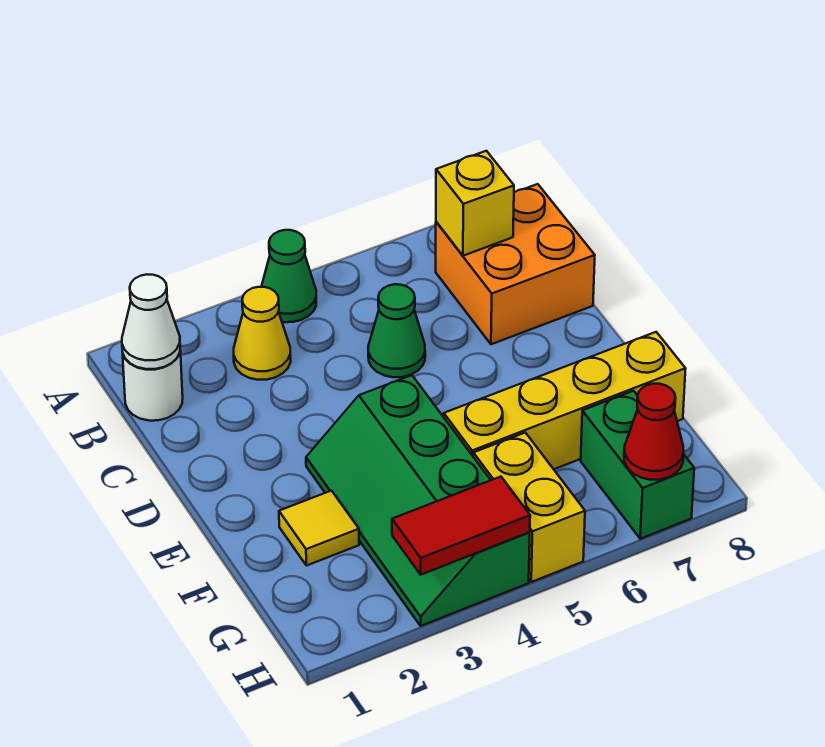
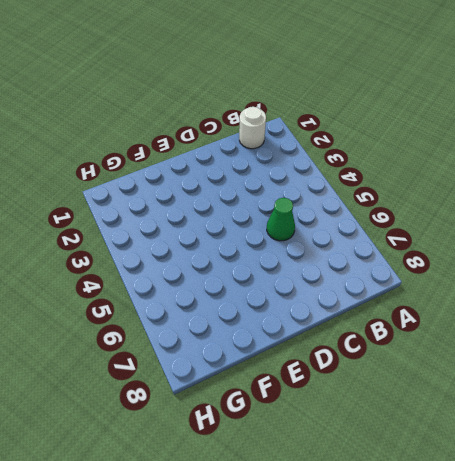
none -> green 1x1 cone [261,230,316,322]
none -> yellow 1x1 cone [234,287,291,380]
none -> orange 2x2 brick [436,184,595,344]

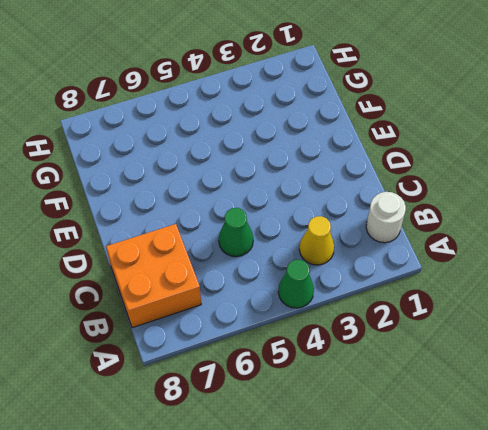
none -> green 2x4 slope [306,375,530,626]
none -> yellow 1x1 tile [279,491,359,566]
none -> yellow 1x4 brick [444,332,686,469]

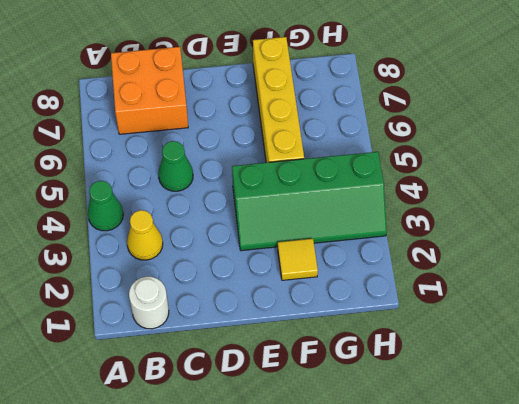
none -> yellow 1x2 brick [473,433,585,582]
none -> green 1x2 brick [581,391,694,539]
none -> white 1x1 cone [122,274,180,369]

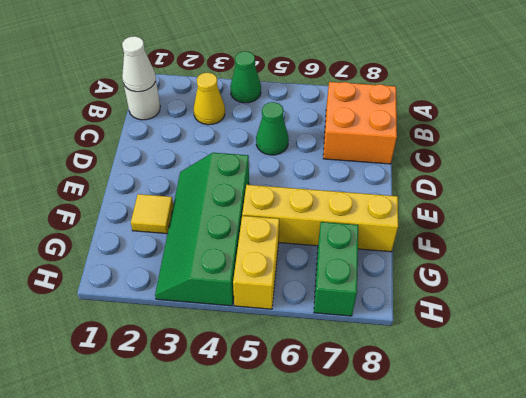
none -> yellow 1x1 brick [436,151,514,256]
none -> red 1x2 tile [392,477,530,575]
none -> red 1x1 cone [624,384,684,480]

